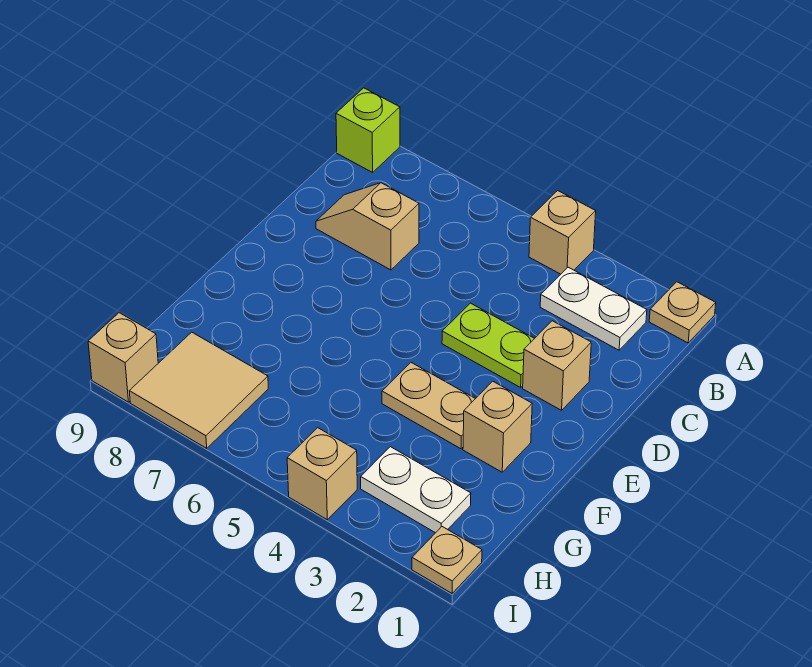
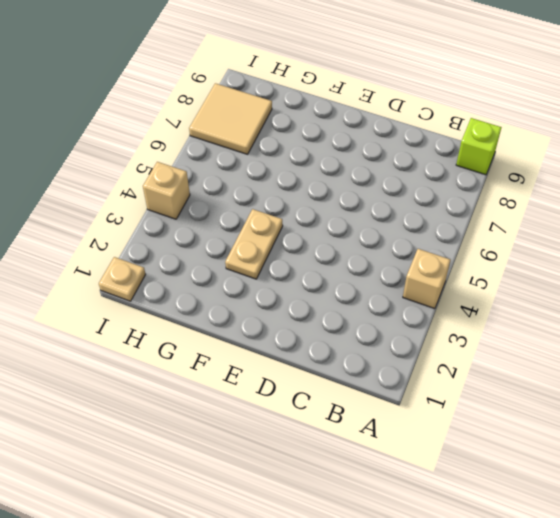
none -> tan 1x1 plate [649,282,716,343]
none -> white 1x2 plate [540,267,647,350]
none -> tan 1x2 slope [316,183,419,270]

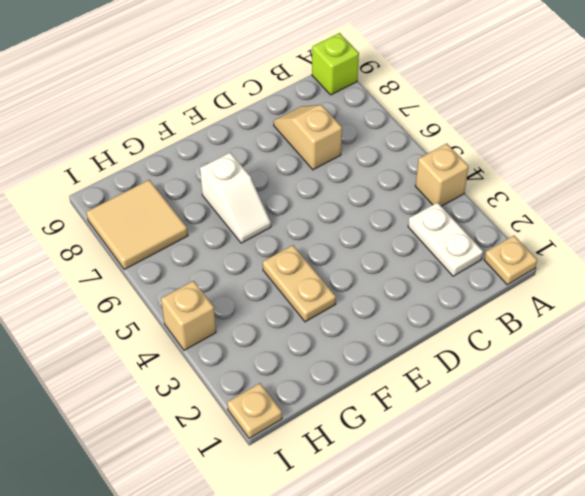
white 1x2 slope [200,153,271,243] -> none
none -> tan 1x1 brick [523,321,591,410]
none -> lime 1x2 plate [442,303,535,387]
none -> tan 1x1 brick [463,381,532,472]

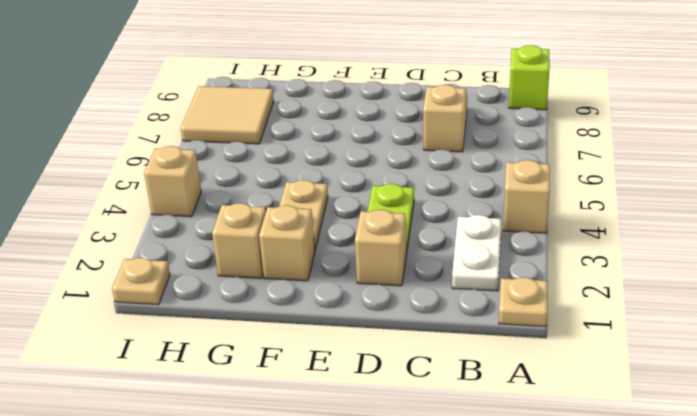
tan 1x1 brick [212,203,266,278] -> tan 1x1 brick moved to [88,313,158,402]
none -> white 1x2 plate [361,447,471,533]

